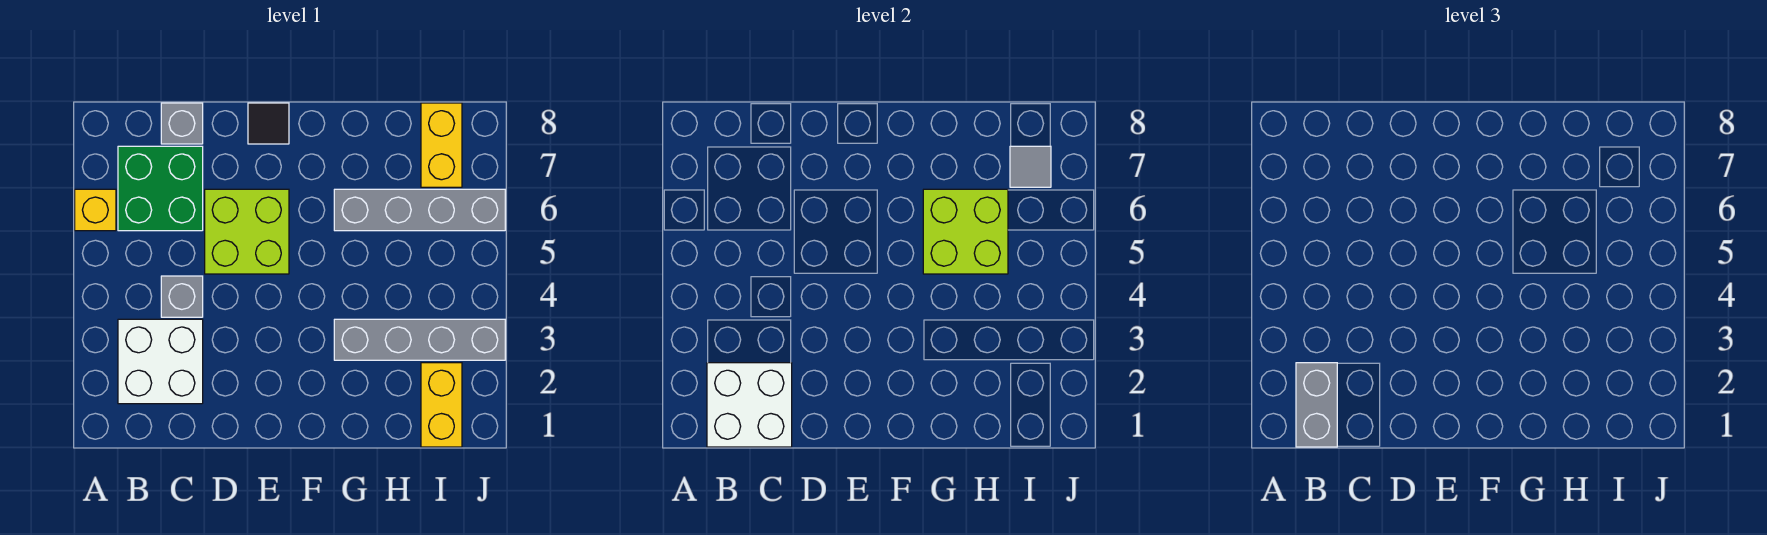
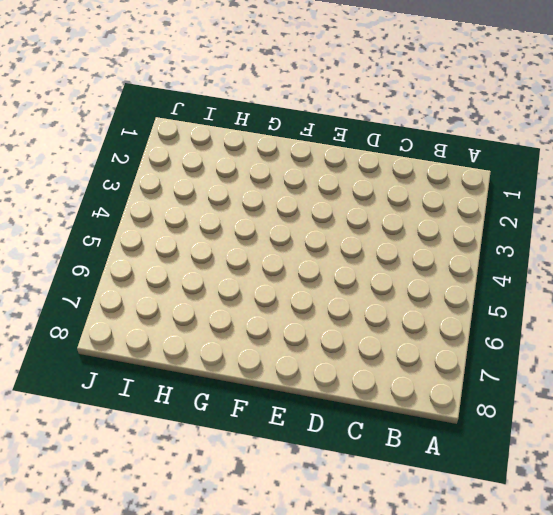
none -> yellow 1x1 brick [75,189,116,231]
none -> white 2x2 brick [118,319,203,404]
none -> green 2x2 brick [118,146,203,231]

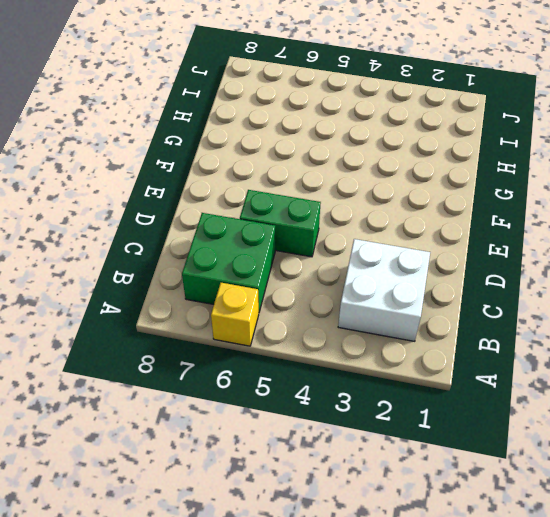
green 1x2 brick [240,190,321,257] -> lime 2x2 brick [205,189,289,274]
none -> grey 1x1 brick [161,276,203,317]
none -> grey 1x1 brick [161,103,203,144]
none -> black 1x1 tile [248,103,289,144]

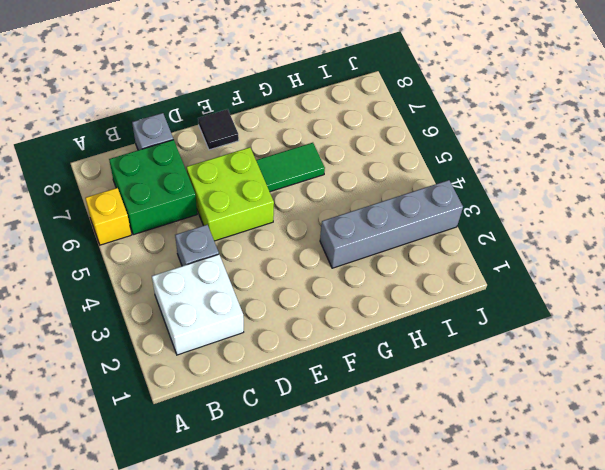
green 1x2 tile [256,143,325,192] -> grey 1x4 brick [334,189,505,231]
none -> yellow 1x2 brick [421,363,462,447]
none -> yellow 1x2 brick [421,103,462,187]
none -> white 2x2 brick [707,363,792,447]

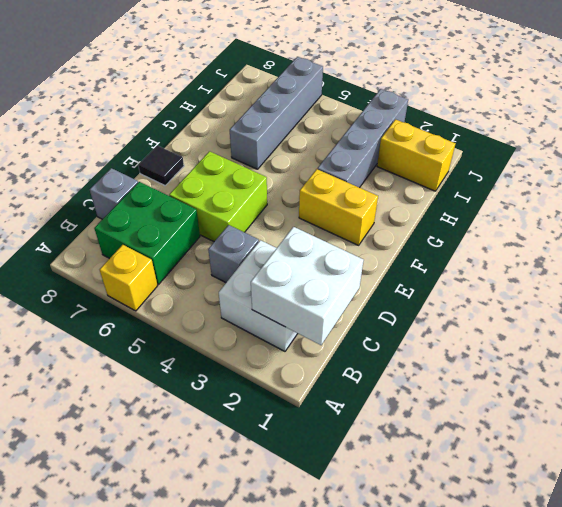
yellow 1x2 brick [299,169,378,245] -> yellow 1x2 brick moved to [421,103,462,187]
none -> lime 2x2 brick [923,189,1008,274]
none -> grey 1x1 tile [1010,146,1051,187]
none -> grey 1x2 brick [1296,363,1337,447]

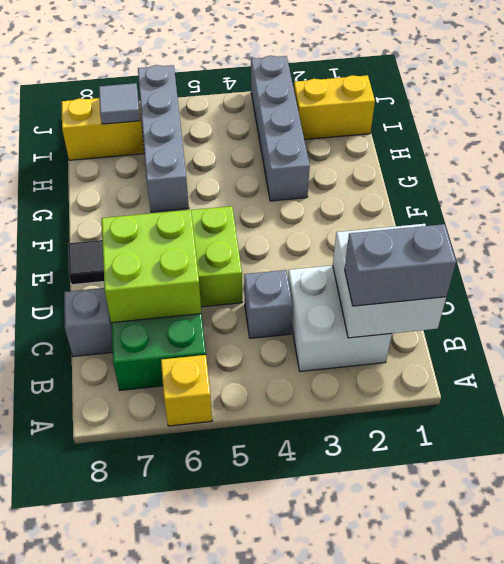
lime 2x2 brick [102,210,201,323] -> lime 2x2 brick moved to [923,189,1008,274]

